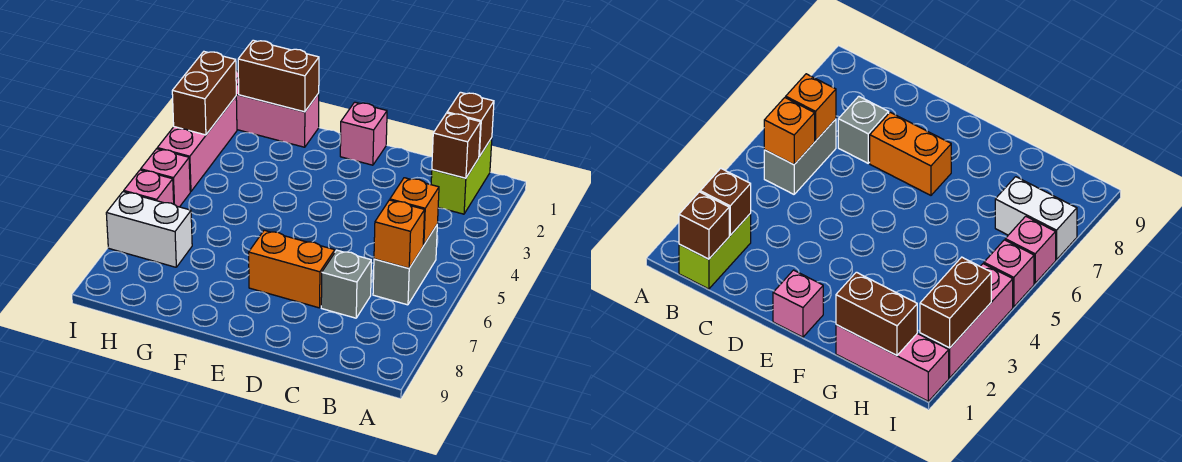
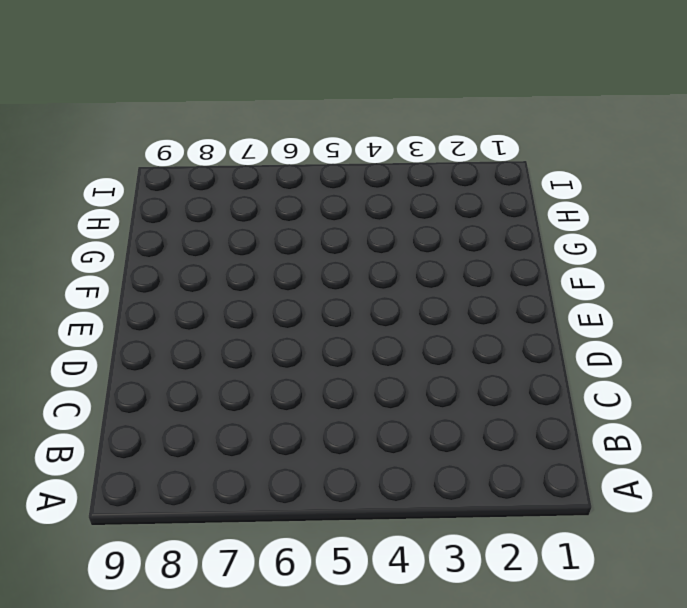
none -> lime 1x2 brick [431,138,492,214]
none -> grey 1x2 brick [373,225,437,305]
none -> grey 1x1 brick [321,250,371,318]

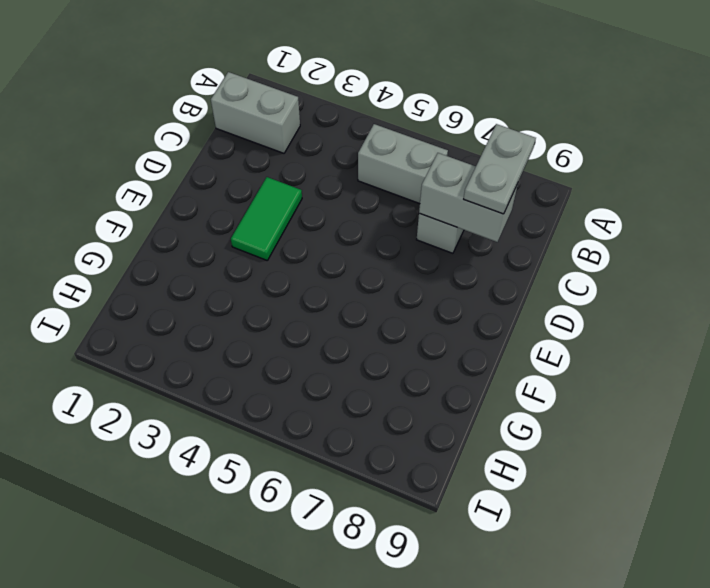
grey 1x2 brick [211,72,300,153] -> lime 1x2 brick [431,138,492,214]
grey 1x2 plate [464,124,536,214] -> none
grey 1x2 brick [419,153,518,242] -> none
green 1x2 tile [231,177,302,260] -> none
none -> orange 1x2 brick [249,230,335,308]
none -> pink 1x1 brick [340,102,387,165]
none -> pink 1x3 brick [236,71,319,147]

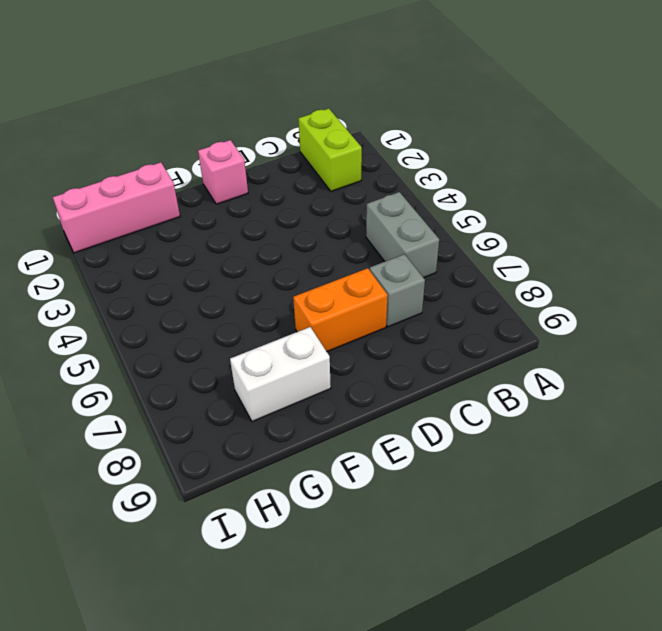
white 1x2 brick [230,327,331,422] -> white 1x2 brick moved to [106,192,192,267]
none -> pink 1x3 brick [157,97,237,192]
none -> pink 1x1 brick [141,149,190,207]
none -> pink 1x1 brick [124,170,174,204]

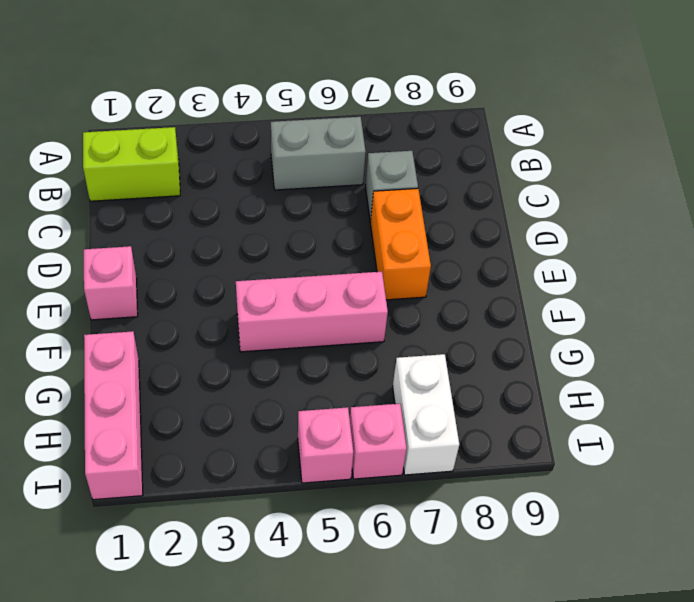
pink 1x3 brick [236,272,388,352] -> pink 1x3 brick moved to [157,97,237,192]
none -> brown 1x1 brick [447,92,494,157]
none -> brown 1x1 brick [432,113,481,178]
none -> orange 1x1 brick [390,178,439,245]

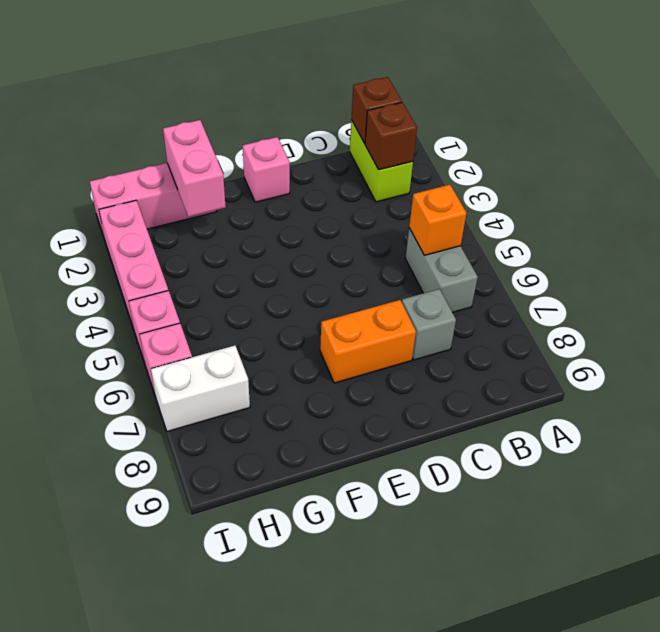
pink 1x2 brick [163,120,226,217] -> brown 1x2 brick [238,40,319,112]
none -> orange 1x1 brick [374,200,425,268]
none -> brown 1x2 brick [172,52,236,135]

